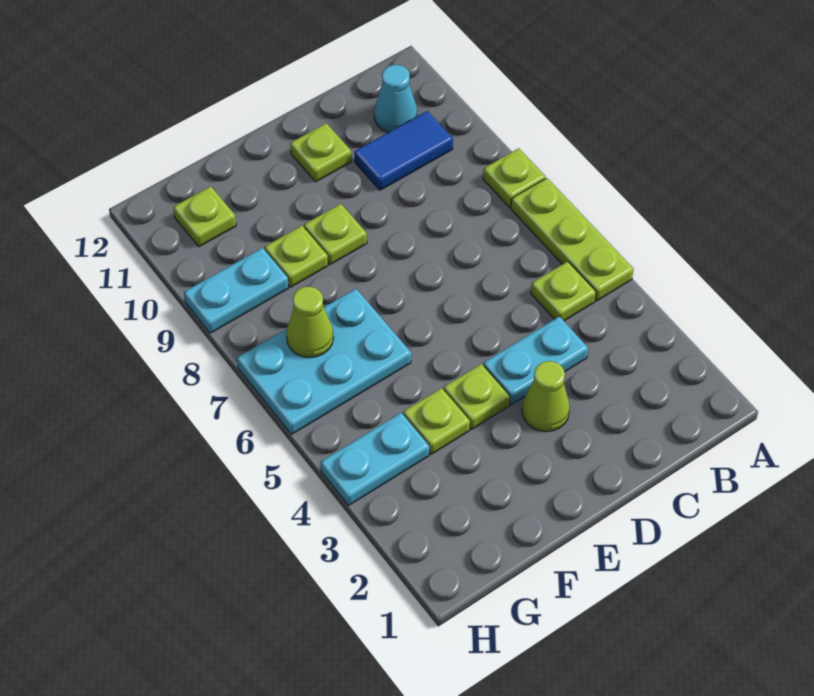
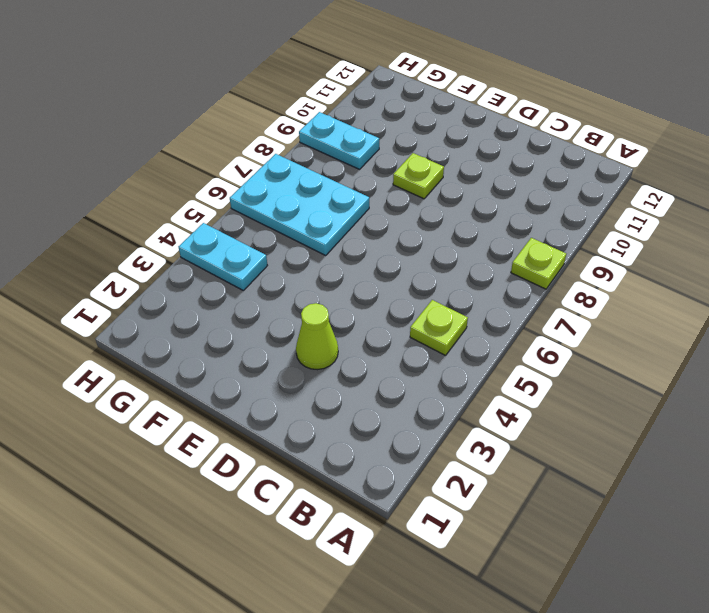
none -> lime 1x3 plate [511,178,634,301]
none -> blue 1x2 tile [354,111,453,190]
none -> cyan 1x1 cone [374,65,417,132]

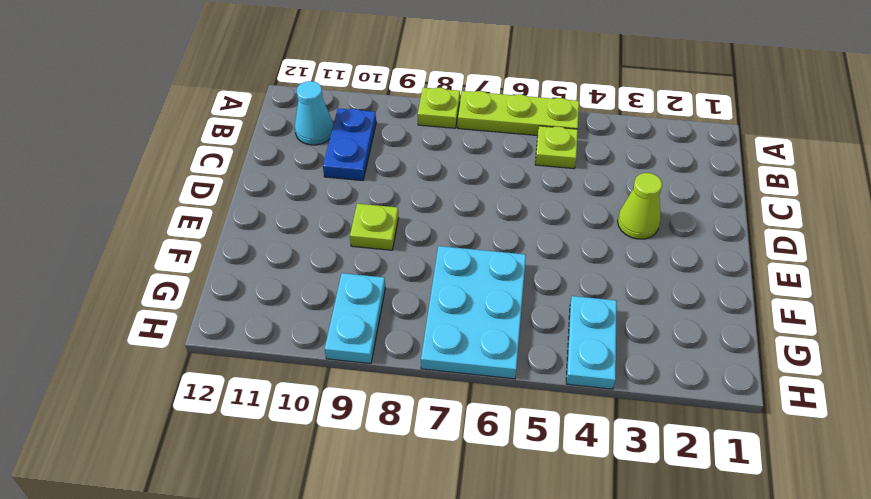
blue 1x2 plate [323,108,376,181] -> blue 1x2 tile [354,111,453,190]
none -> cyan 1x2 plate [483,316,588,405]
none -> lime 1x1 plate [290,123,352,182]
none -> lime 1x1 plate [444,364,510,429]

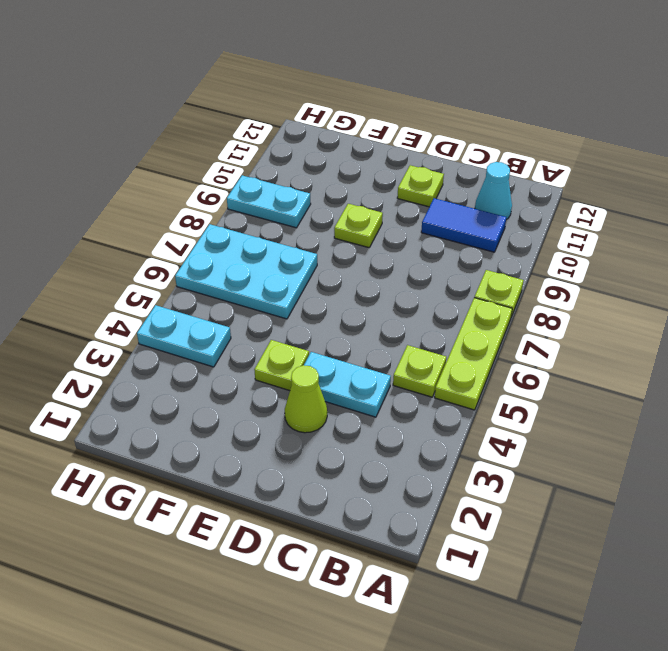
none -> lime 1x1 plate [403,388,470,454]
none -> lime 1x1 plate [265,226,328,287]
none -> lime 1x1 plate [173,186,236,247]

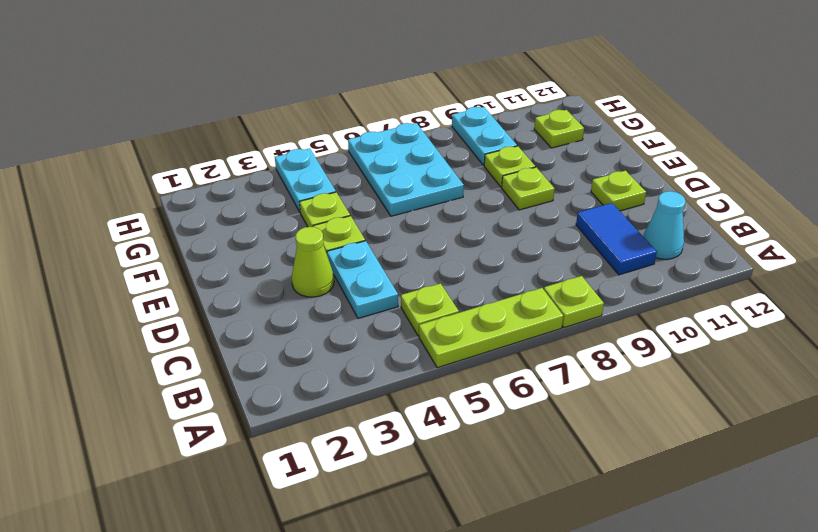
none -> lime 1x1 cone [287,287,334,358]

